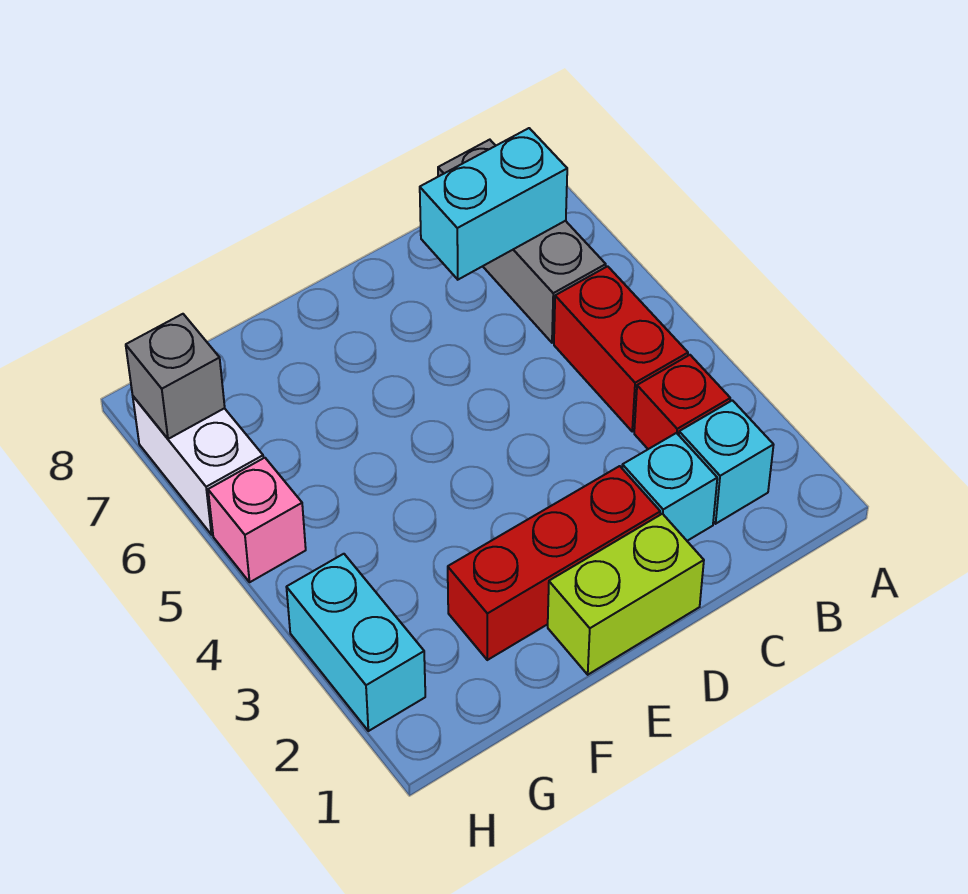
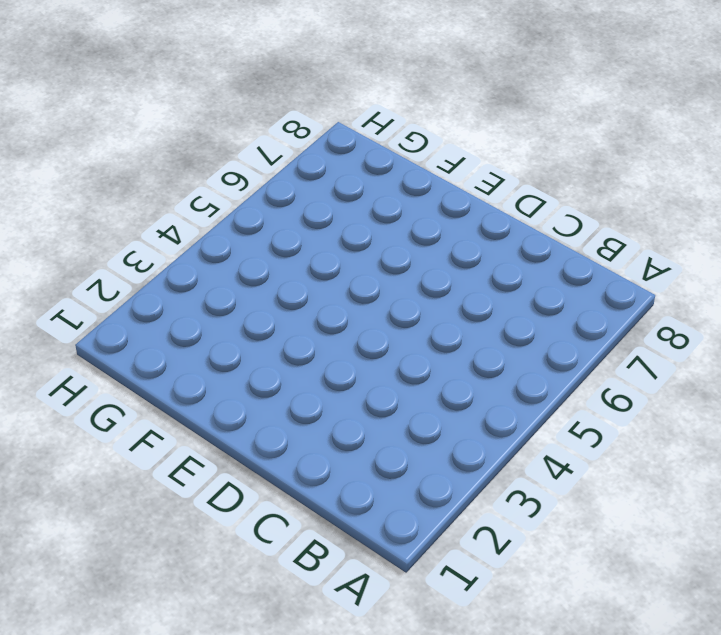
none -> cyan 1x1 brick [679,400,773,524]
none -> red 1x1 brick [634,355,730,449]
none -> red 1x2 brick [554,266,688,431]

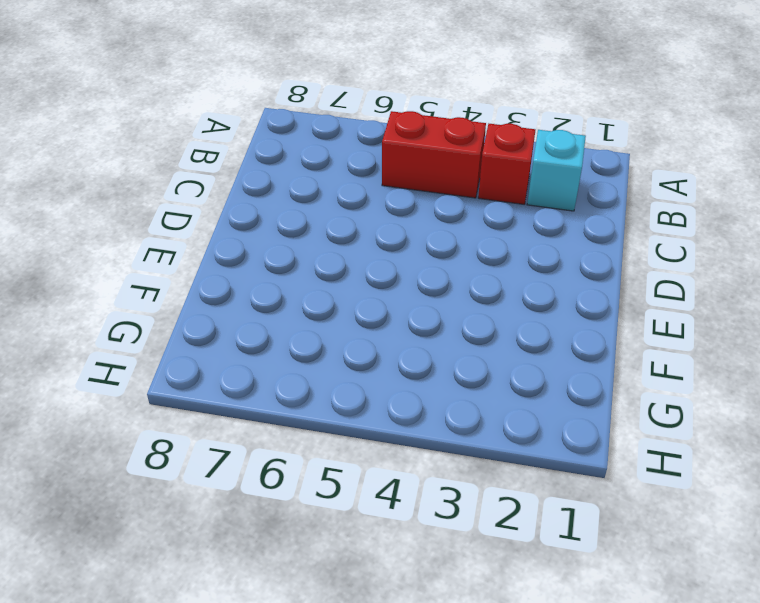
none -> grey 1x3 brick [438,140,606,343]
none -> cyan 1x1 brick [622,433,717,541]
none -> lime 1x2 brick [548,514,704,675]

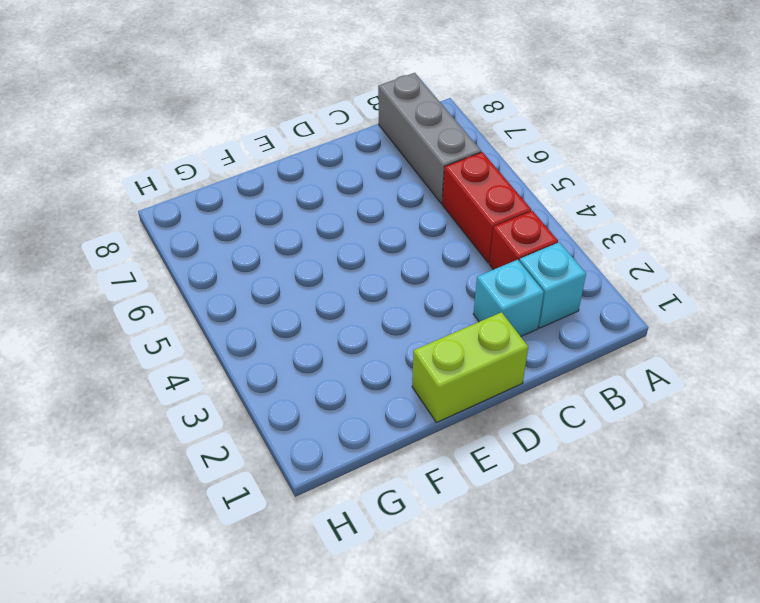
none -> red 1x3 brick [448,466,660,660]
none -> cyan 1x2 brick [286,554,425,731]
none -> pink 1x1 brick [208,458,306,582]

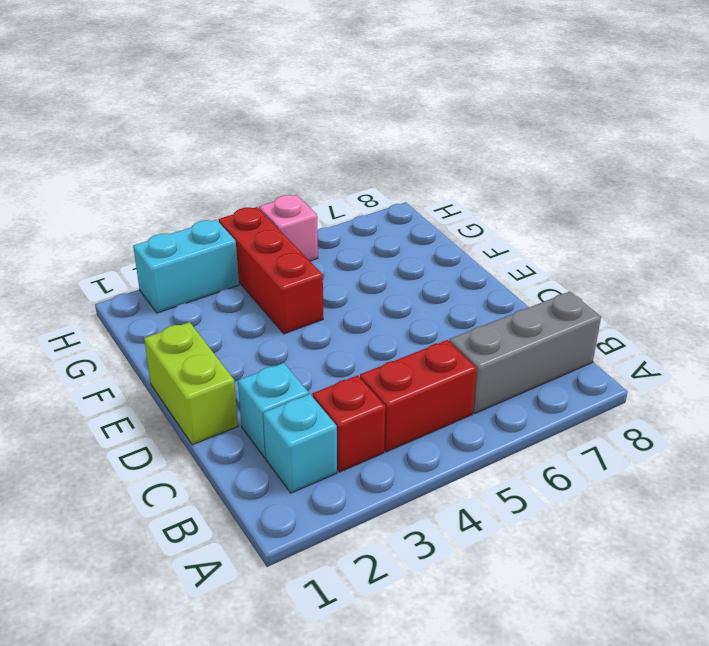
red 1x3 brick [218,207,323,334] -> red 1x3 brick moved to [448,466,660,660]
none -> white 1x2 brick [133,396,263,535]
none -> cyan 1x2 brick [420,128,567,280]
none -> grey 1x1 brick [126,314,225,439]

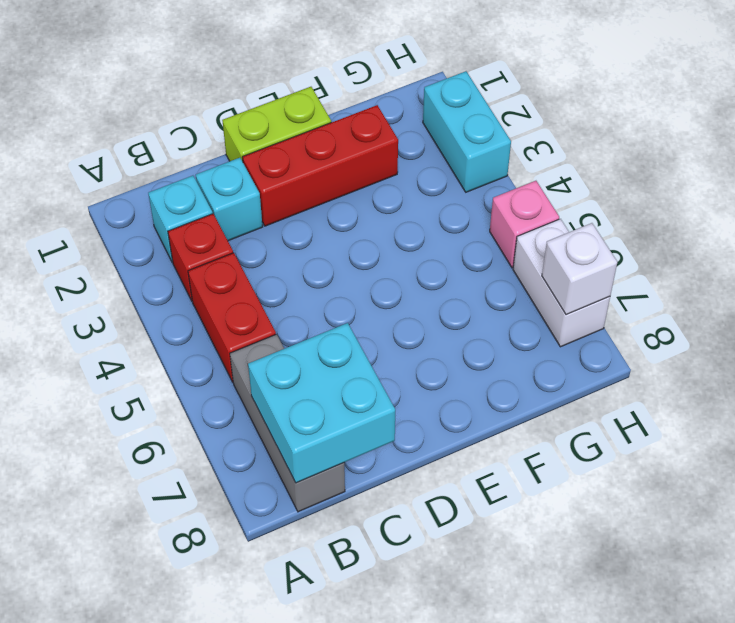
cyan 2x2 brick [248,323,395,483] -> cyan 1x2 brick [420,128,567,280]
white 1x1 brick [542,223,617,315] -> grey 1x1 brick [126,314,225,439]

